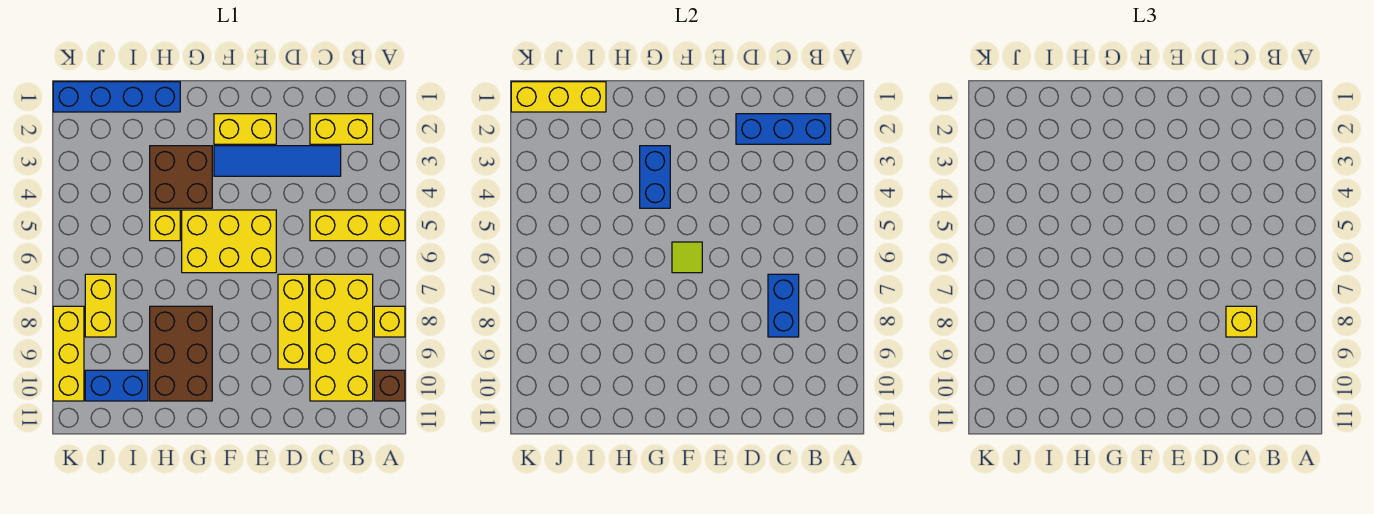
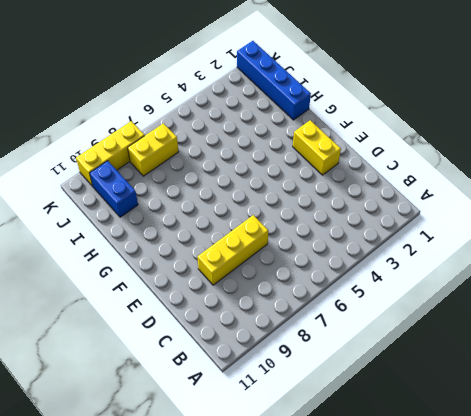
none -> yellow 1x3 brick [310,210,405,241]
none -> yellow 1x1 brick [374,306,405,337]
none -> brown 1x1 brick [374,370,405,401]

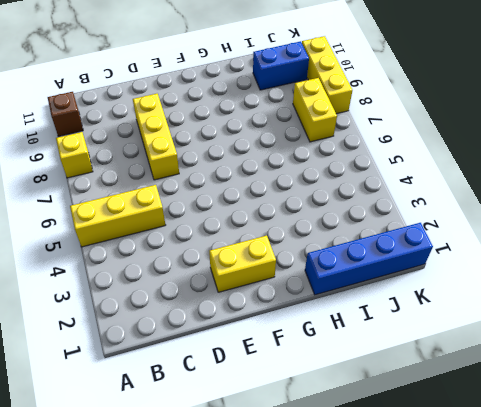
none -> yellow 1x2 brick [310,114,373,144]
none -> yellow 2x4 brick [310,274,373,401]
none -> blue 1x4 tile [214,146,341,176]

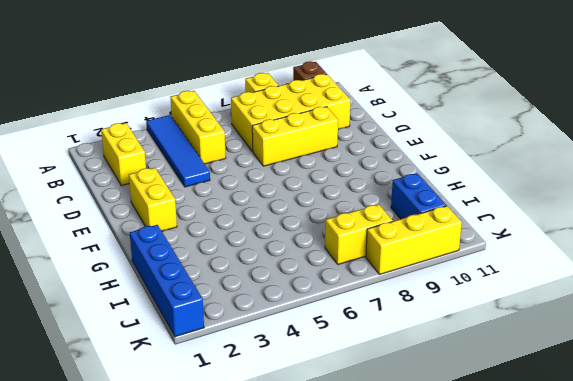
blue 1x4 tile [146,115,210,187] -> blue 1x4 tile moved to [214,146,341,176]
none -> yellow 2x3 brick [182,210,276,273]
none -> brown 2x2 brick [150,146,212,208]
none -> brown 2x3 brick [150,306,212,401]

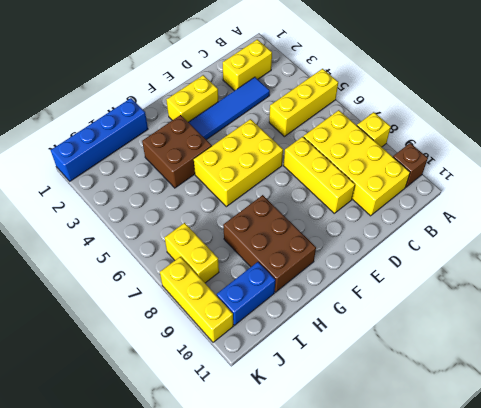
none -> yellow 1x1 brick [150,210,180,241]
none -> blue 1x3 brick [736,114,831,144]
none -> blue 1x2 brick [768,274,799,337]

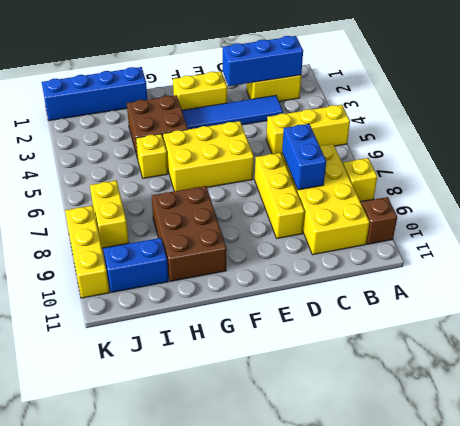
none -> lime 1x1 tile [672,242,702,273]
none -> blue 1x2 brick [640,146,670,208]
none -> yellow 1x3 brick [511,82,606,112]

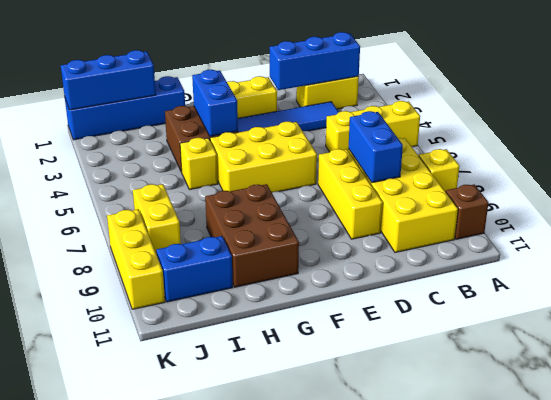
blue 1x3 brick [61,50,156,110] -> yellow 1x3 brick [511,82,606,112]
none -> lime 1x1 tile [672,242,702,273]
none -> yellow 1x1 brick [1226,306,1257,337]

